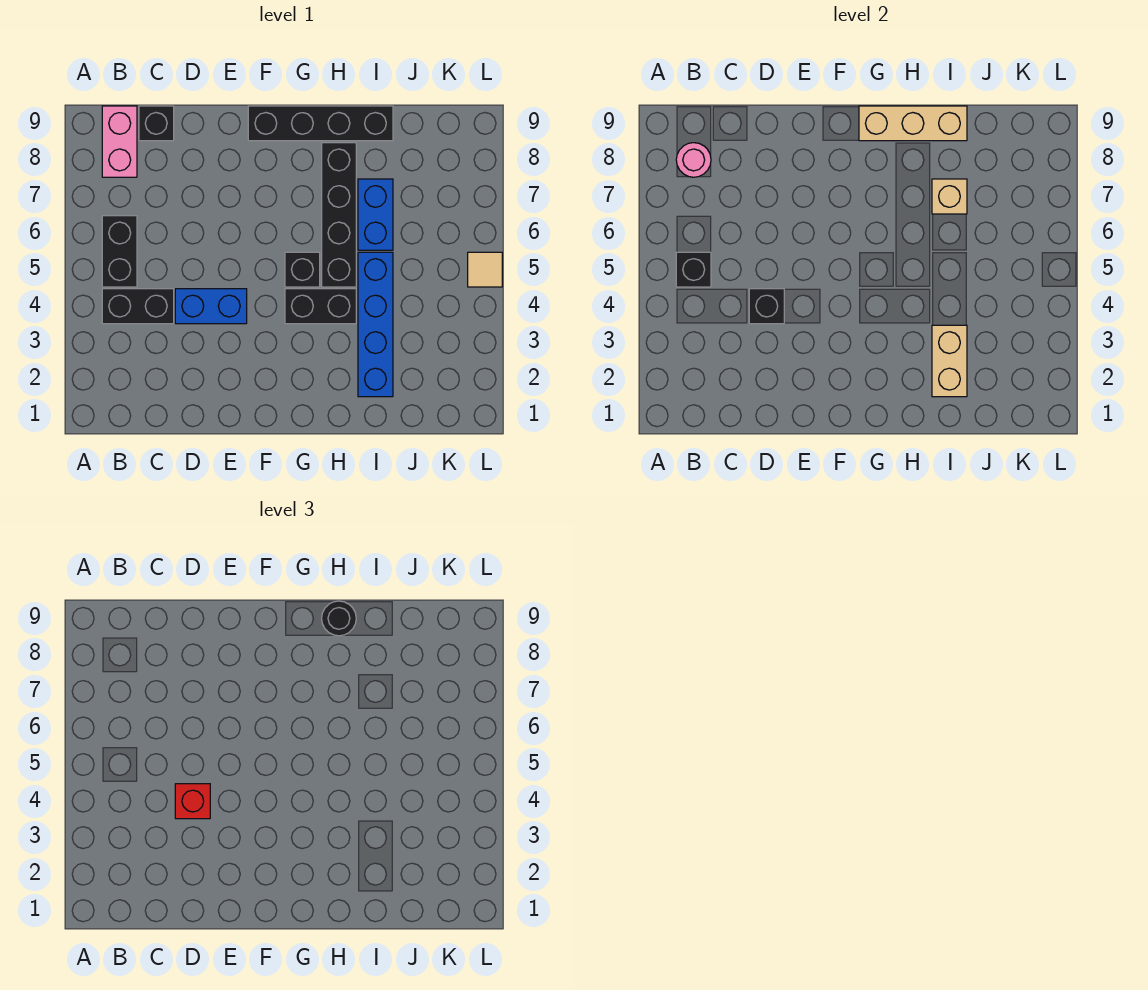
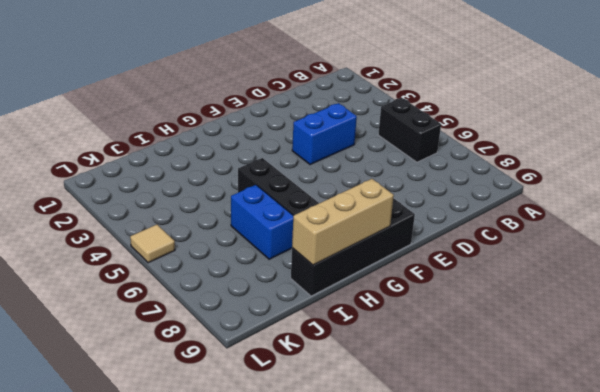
none -> black 1x2 brick [102,289,174,324]
none -> pink 1x2 brick [102,106,137,177]
none -> black 1x1 brick [139,106,174,141]

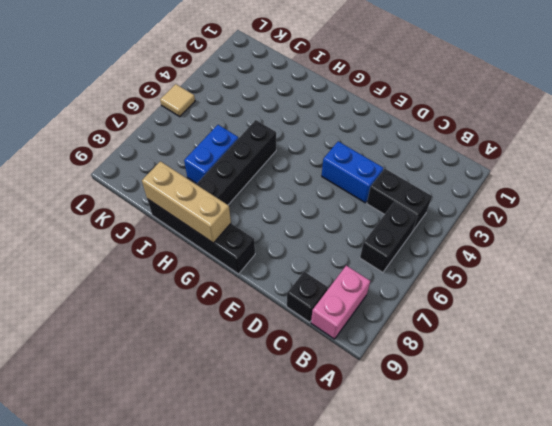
none -> black 1x2 brick [285,289,356,324]
none -> black 1x1 brick [285,252,320,287]
none -> blue 1x4 brick [358,252,393,397]

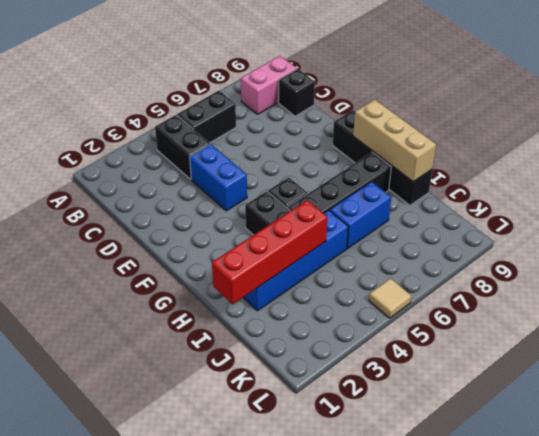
red 1x4 brick [212,200,327,304] -> tan 1x2 brick [932,325,967,397]
none -> black 1x1 brick [676,252,711,287]
none -> pink 1x1 round brick [676,143,711,177]
none -> black 1x1 brick [749,289,784,324]

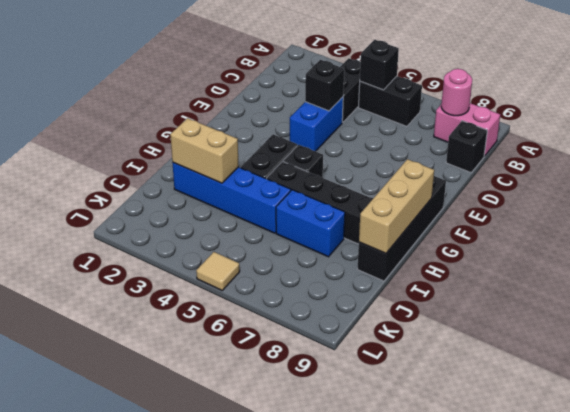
none -> tan 1x1 brick [932,179,967,214]
none -> red 1x1 brick [175,784,210,819]
none -> black 1x1 round brick [322,601,356,636]

